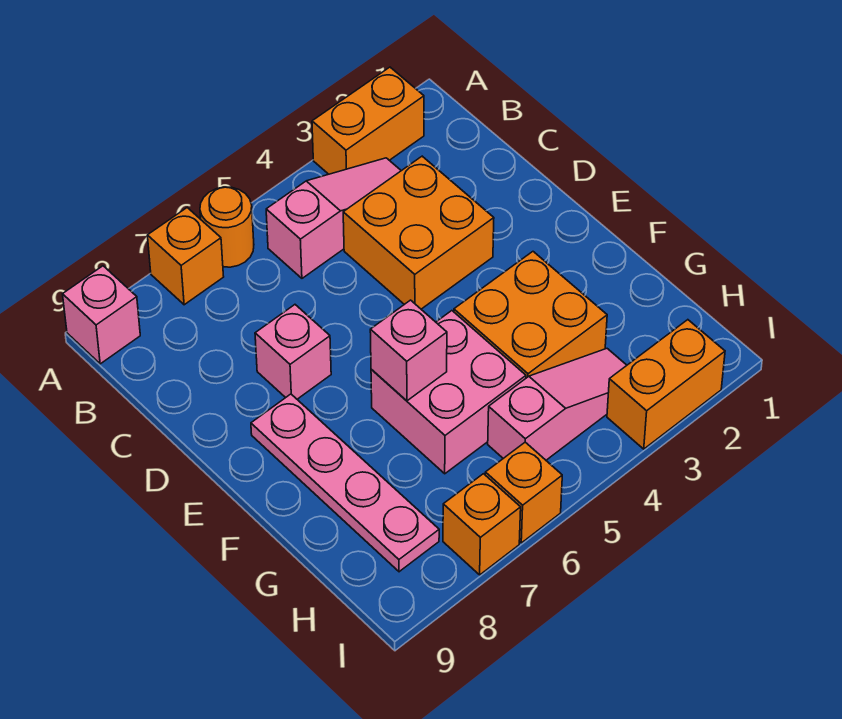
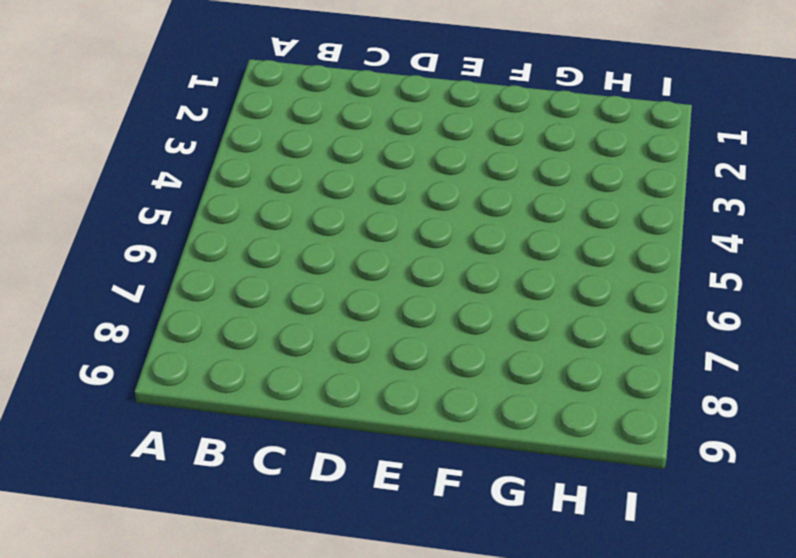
none -> orange 1x2 brick [312,67,424,174]
none -> orange 1x1 round brick [200,187,254,267]
none -> orange 1x1 brick [147,208,224,305]

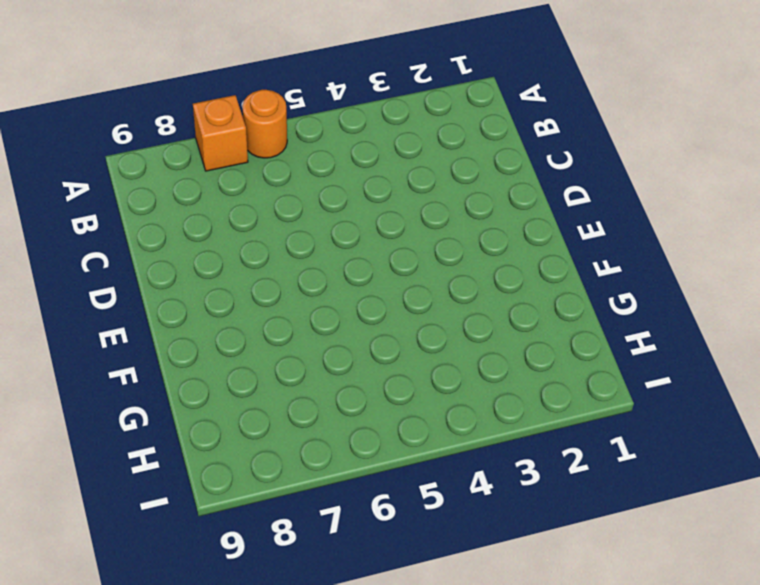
none -> orange 1x2 brick [312,67,424,174]
none -> pink 1x1 brick [63,266,140,364]
none -> pink 1x3 slope [266,158,401,278]

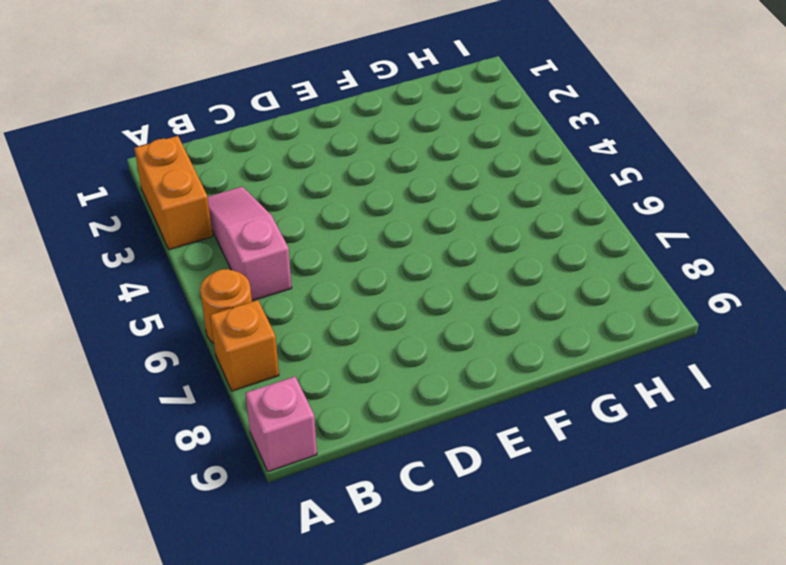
none -> orange 2x2 brick [343,156,494,309]
none -> pink 1x1 brick [255,305,331,399]
none -> pink 1x4 plate [251,394,439,572]

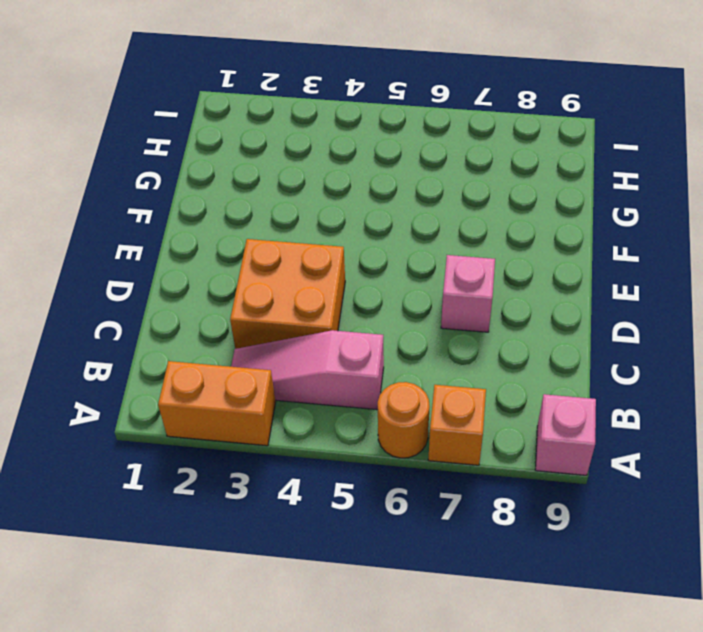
none -> pink 1x4 plate [251,394,439,572]
none -> orange 2x2 brick [454,252,607,378]
none -> pink 2x2 brick [371,311,526,474]

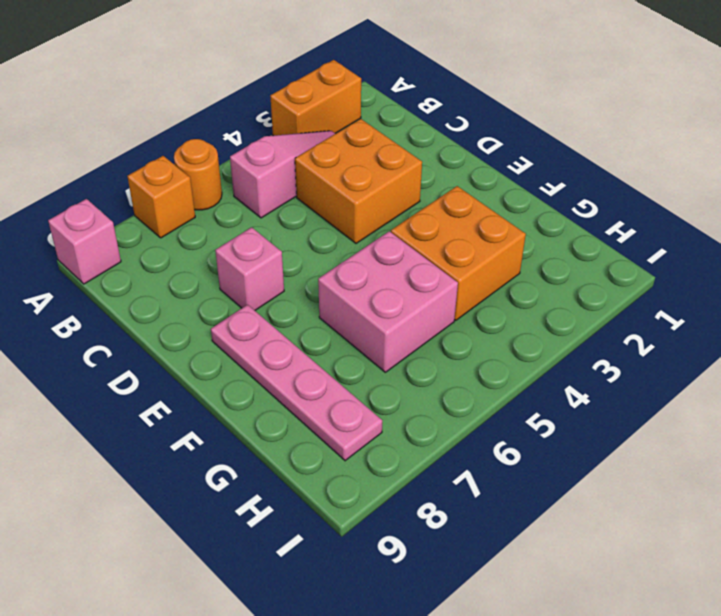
none -> pink 1x3 slope [488,349,627,460]
none -> orange 1x2 brick [607,320,725,449]
none -> orange 1x1 brick [485,442,562,543]

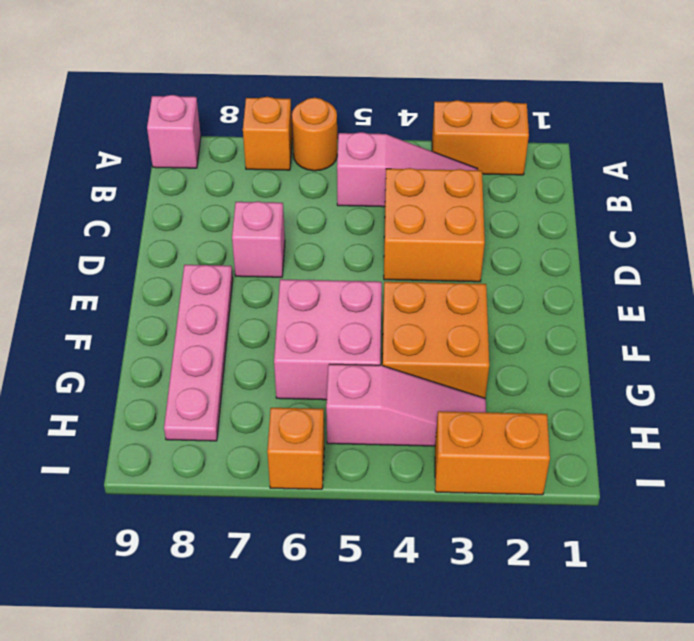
none -> orange 1x1 brick [443,474,521,575]
none -> pink 1x1 brick [370,300,447,401]

